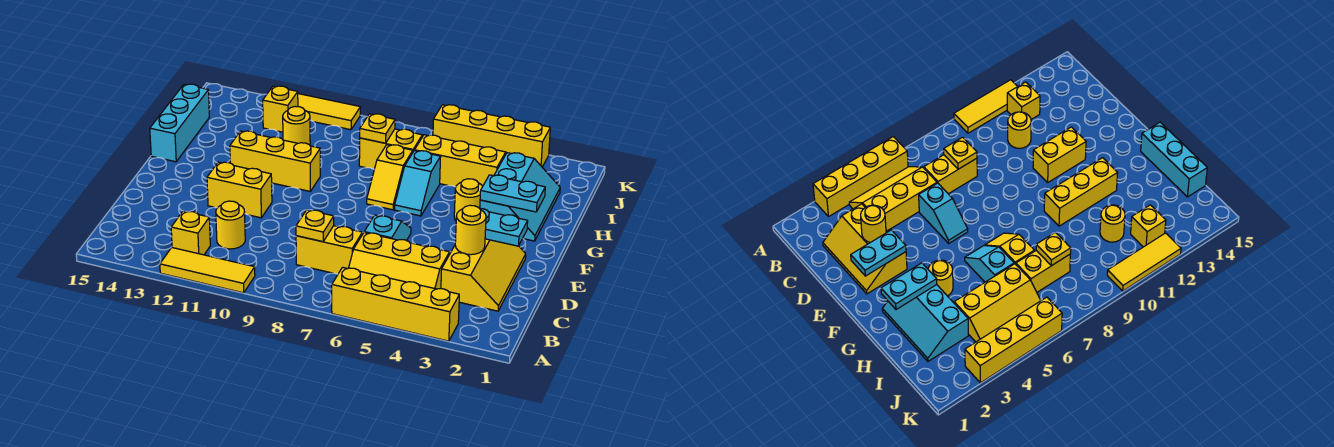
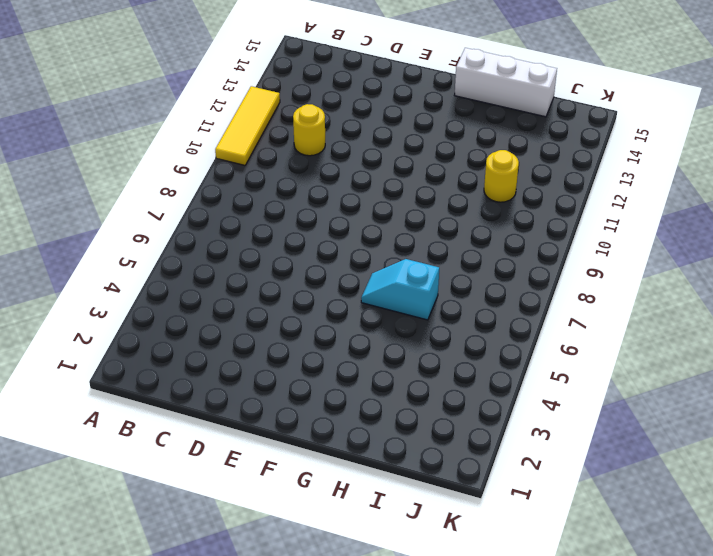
white 1x3 brick [455,48,557,117] -> cyan 1x3 brick [150,84,209,162]
none -> yellow 1x4 brick [332,267,459,341]
none -> yellow 2x3 slope [349,233,450,289]
none -> yellow 1x1 brick [171,211,210,255]

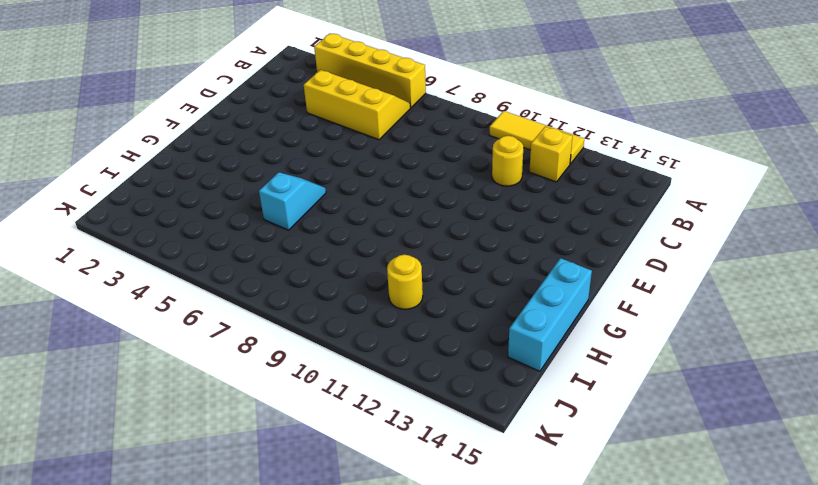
none -> yellow 2x3 slope [441,239,526,311]
none -> yellow 1x2 brick [296,226,362,274]
none -> cyan 1x2 slope [364,215,411,241]

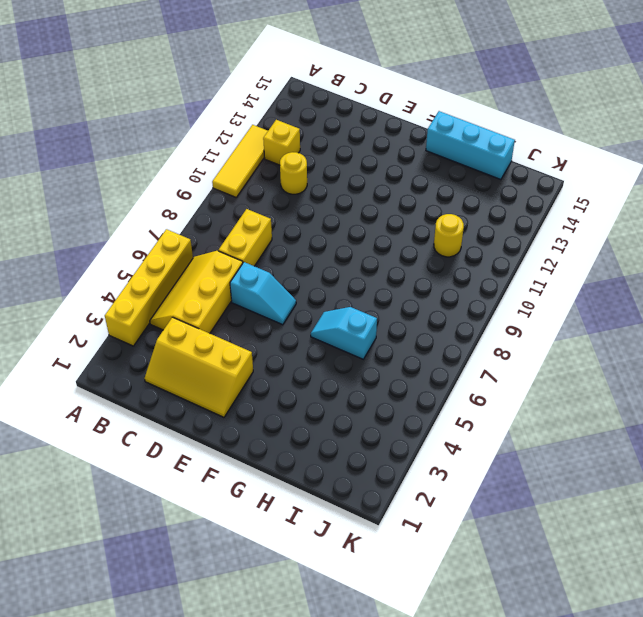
none -> yellow 1x2 brick [207,162,272,218]
none -> cyan 2x3 slope [480,153,560,241]
none -> yellow 1x1 round brick [454,179,483,221]

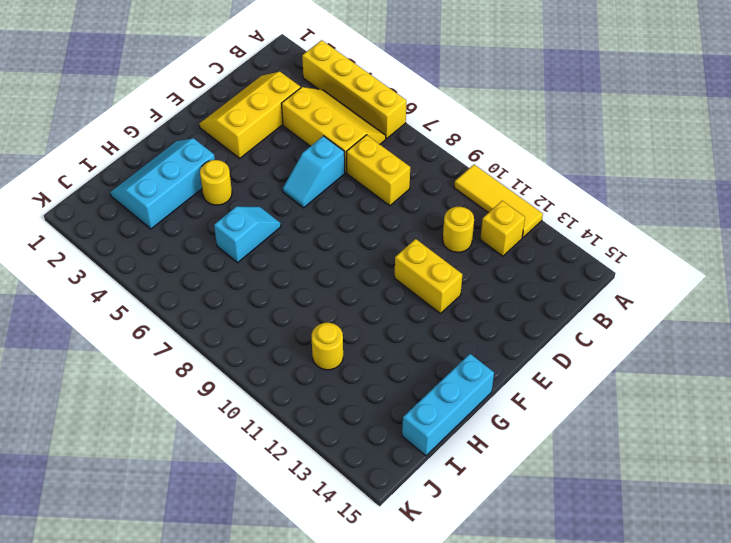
none -> yellow 1x2 slope [367,145,413,210]
none -> yellow 1x3 brick [230,131,320,191]
none -> yellow 2x3 slope [415,135,506,187]

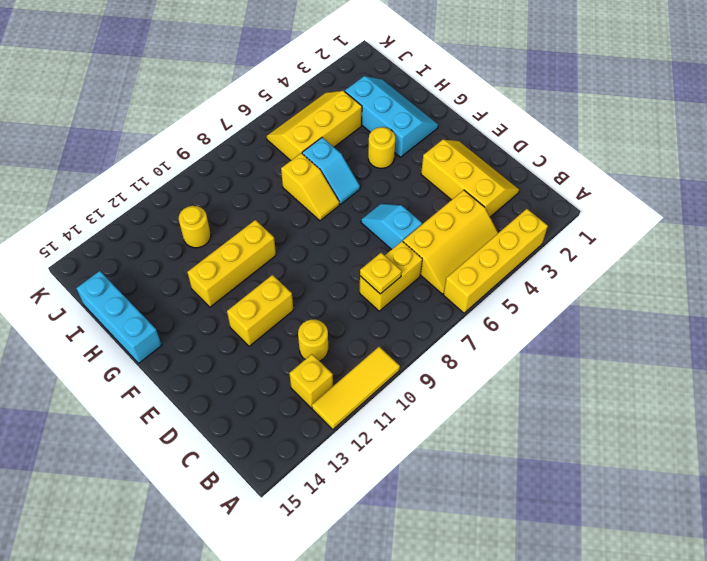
none -> yellow 1x2 brick [359,129,422,169]
none -> yellow 1x1 brick [263,86,298,132]
none -> yellow 1x4 brick [433,105,550,167]

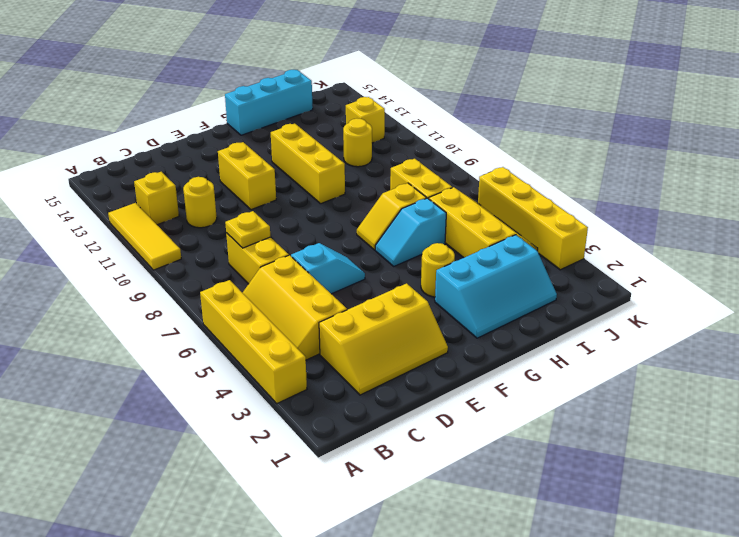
none -> yellow 1x3 tile [298,94,360,130]
none -> yellow 1x1 round brick [455,205,486,255]
none -> cyan 1x2 plate [479,208,528,246]

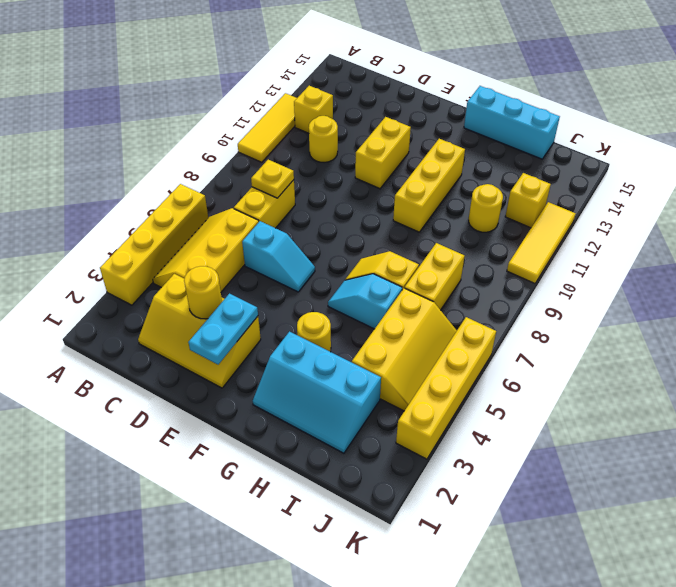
none -> cyan 1x2 plate [480,175,545,212]
none -> yellow 1x1 plate [360,114,395,143]

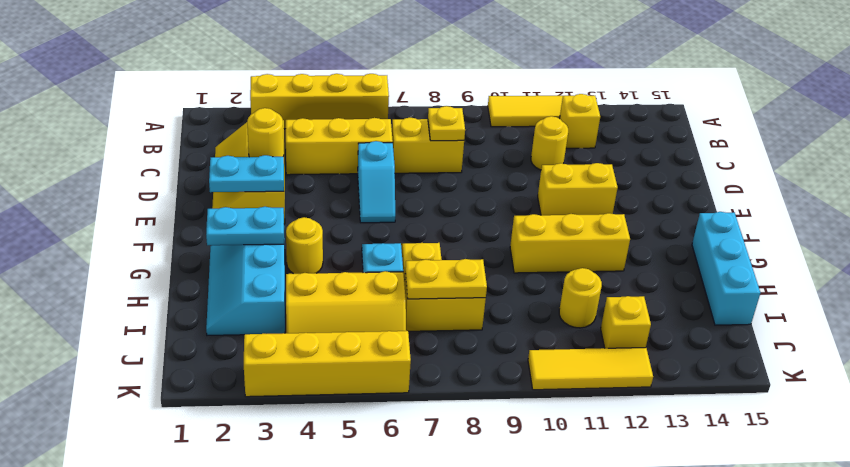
yellow 1x2 plate [405,259,487,299] -> yellow 1x1 plate [360,114,395,143]

